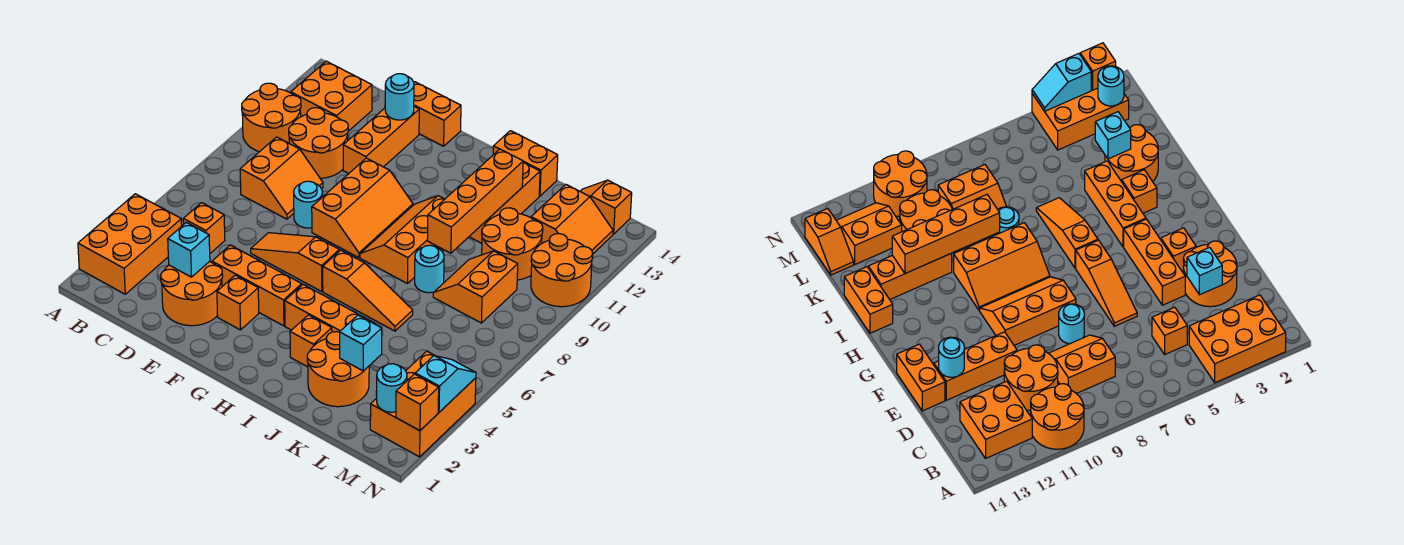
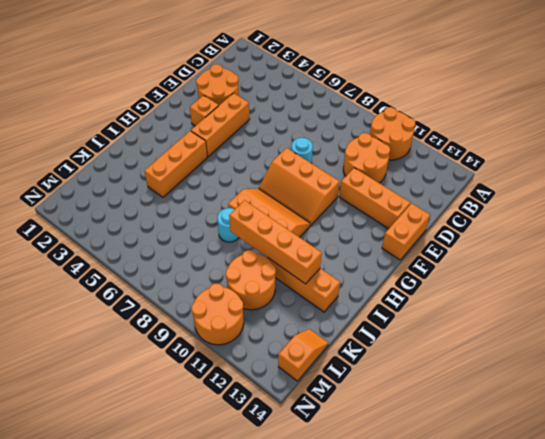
none -> orange 2x3 brick [78,194,182,294]
none -> orange 2x2 brick [291,61,372,131]
none -> orange 1x1 brick [183,203,225,253]
none -> orange 2x2 slope [240,137,323,219]

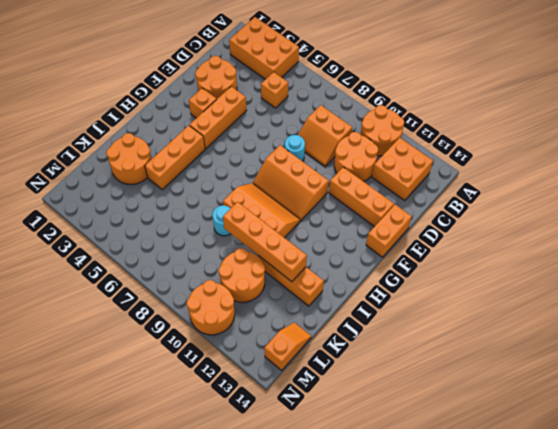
none -> orange 1x3 slope [251,233,339,291]
none -> orange 1x3 slope [323,250,413,331]
none -> orange 1x1 brick [290,315,332,367]
none -> orange 1x2 brick [493,131,558,196]

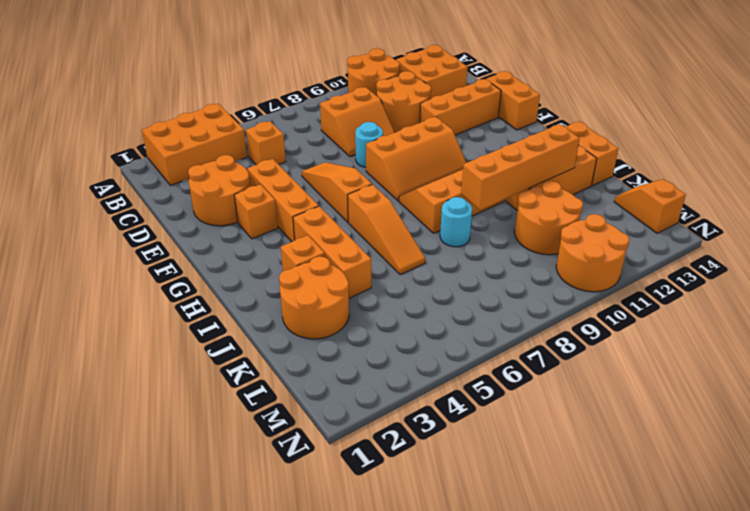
none -> orange 2x2 slope [433,251,518,323]
none -> orange 2x2 slope [531,185,613,254]
none -> orange 2x3 brick [370,351,476,457]
none -> cyan 1x1 brick [168,222,210,277]

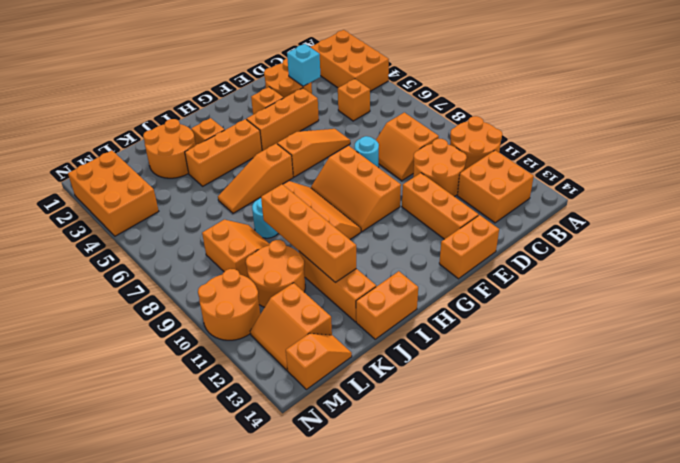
none -> cyan 1x1 round brick [385,74,414,120]
none -> cyan 1x1 brick [340,315,382,371]
none -> cyan 1x1 round brick [377,364,407,412]
none -> orange 1x1 brick [396,374,439,431]

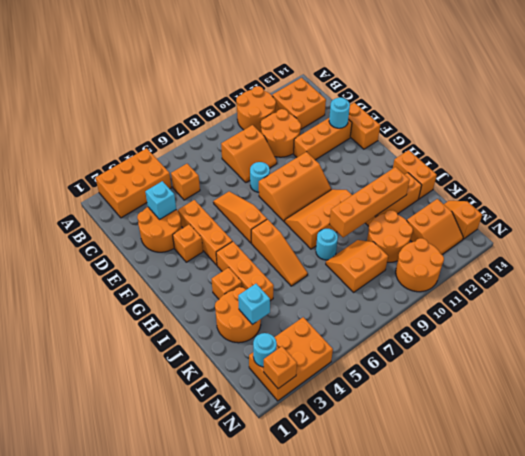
none -> cyan 1x2 slope [415,356,476,412]

